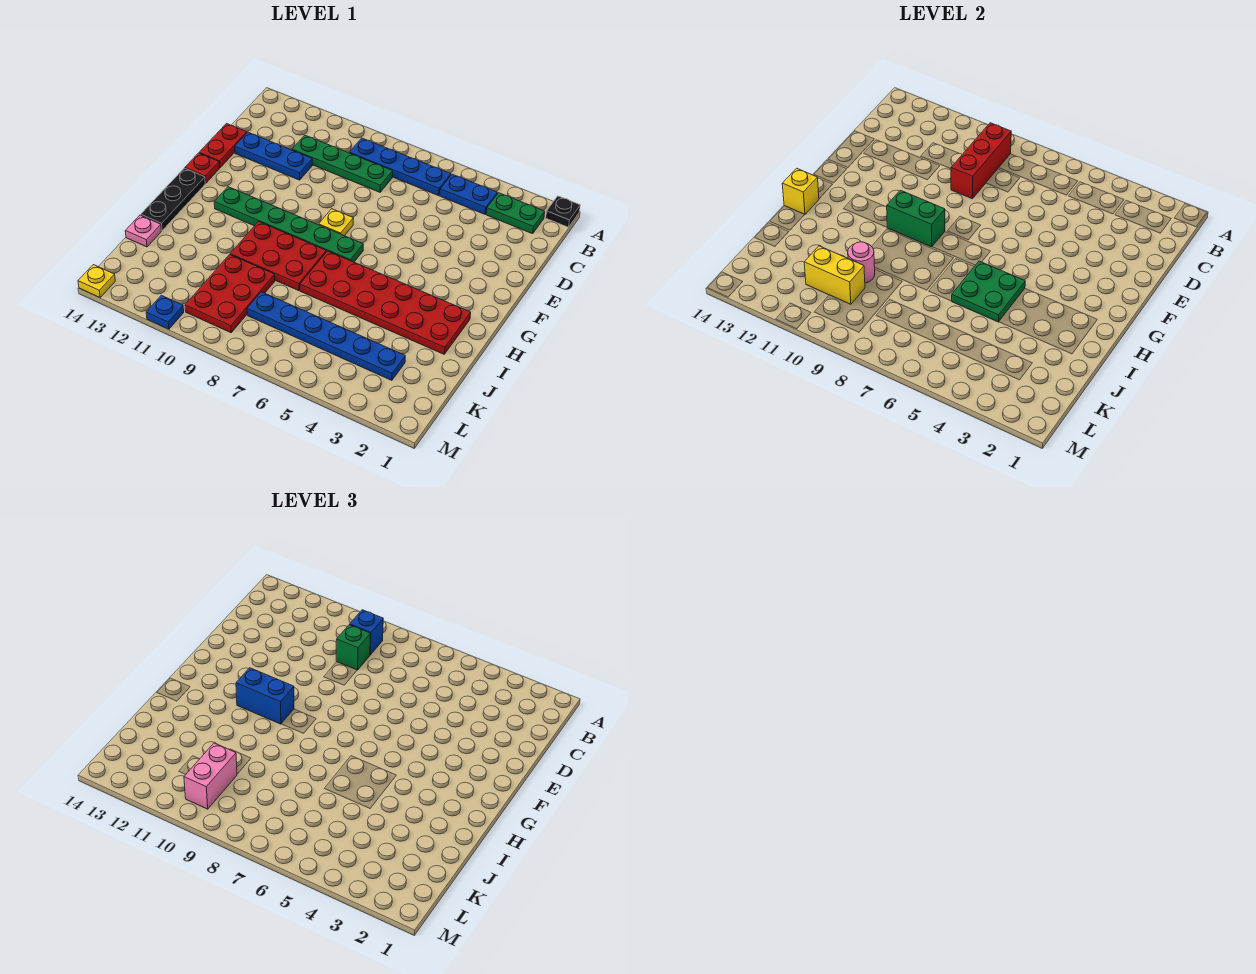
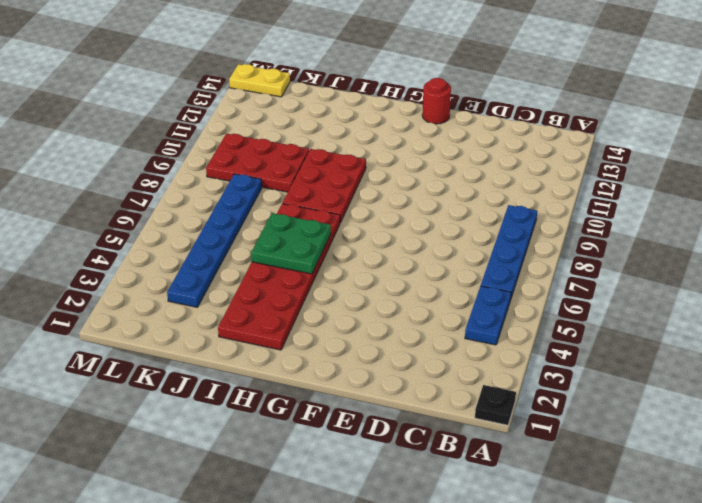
red 1x1 round brick [422,78,451,124] -> red 1x1 plate [185,153,219,183]
yellow 1x2 plate [229,64,290,97] -> yellow 1x1 plate [78,265,115,297]
none -> green 1x2 plate [486,193,545,234]
none -> green 1x4 plate [292,135,393,192]
none -> blue 1x3 plate [235,132,312,180]

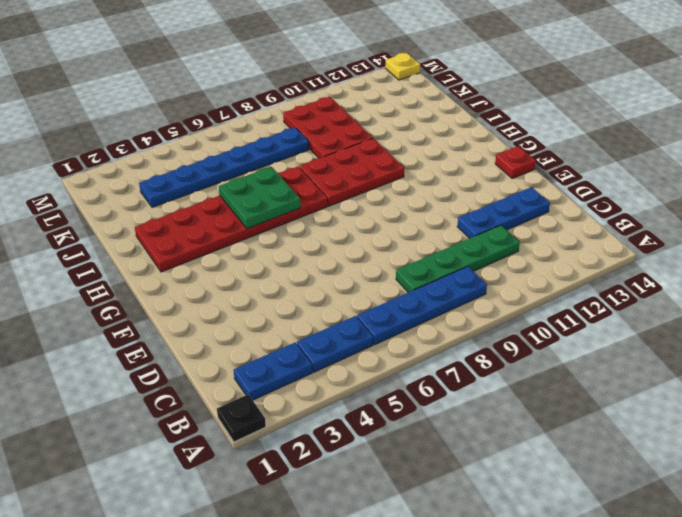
blue 1x2 plate [234,343,312,400] -> green 1x2 plate [486,193,545,234]
none -> red 1x2 plate [199,124,247,168]
none -> yellow 1x1 plate [319,209,354,236]
none -> green 1x6 plate [214,187,363,262]

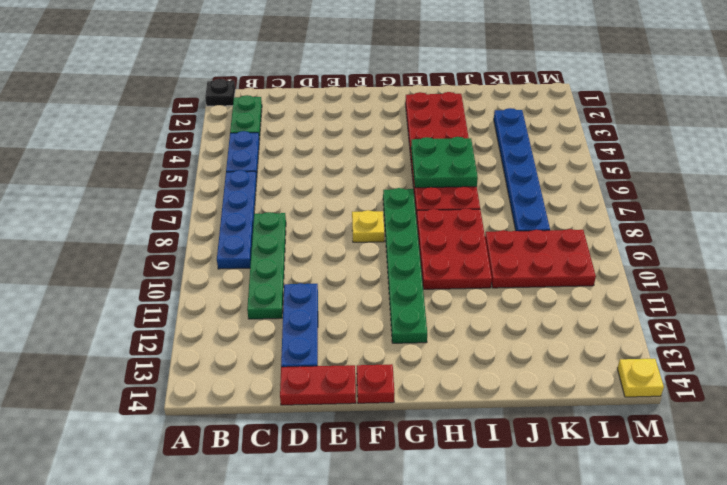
none -> black 1x3 plate [141,168,205,231]
none -> pink 1x1 plate [125,215,161,247]
none -> blue 1x1 plate [146,295,184,329]

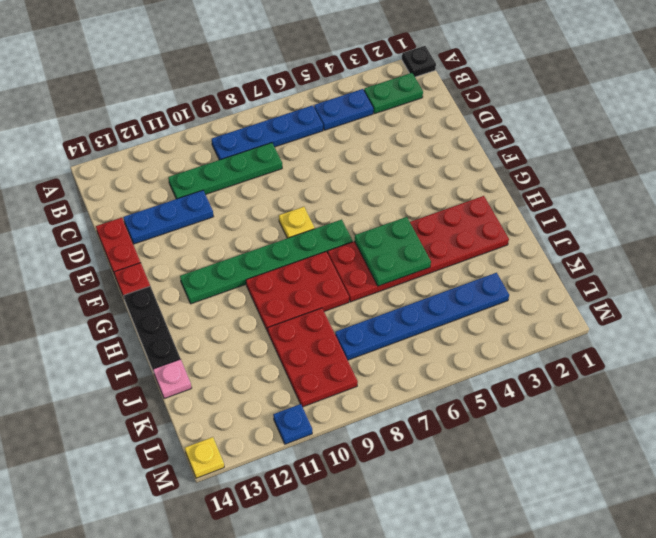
none -> red 1x3 brick [951,123,1011,199]
none -> green 1x2 brick [887,190,945,247]
none -> yellow 1x1 brick [782,168,819,215]

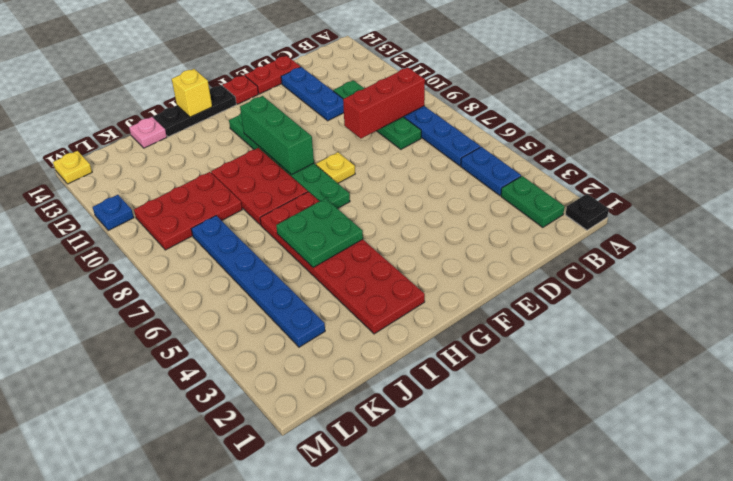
green 1x3 brick [240,96,314,175] -> green 1x2 brick [887,190,945,247]
none -> pink 1x1 round brick [848,242,875,283]
none -> yellow 1x2 brick [804,246,865,304]
none -> blue 1x1 brick [350,610,383,655]

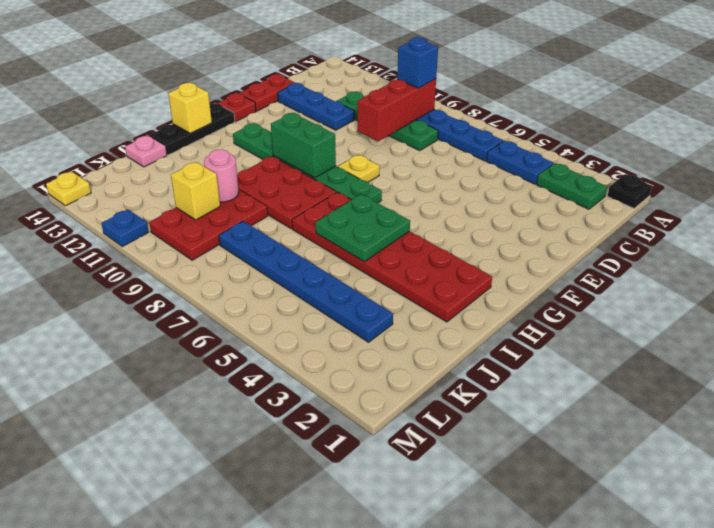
yellow 1x1 brick [171,162,220,220] -> yellow 1x2 brick [804,246,865,304]
none -> green 1x1 brick [336,625,370,670]
none -> blue 1x2 brick [236,668,294,724]
none -> pink 1x2 brick [184,743,237,809]

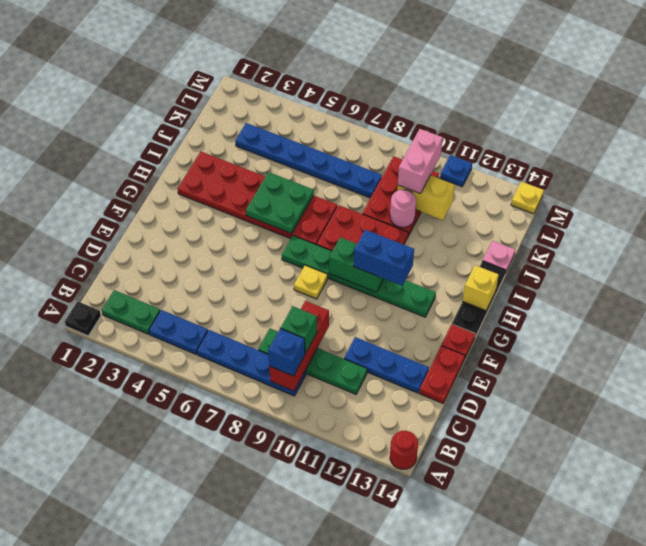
red 1x1 round brick [390,431,418,469] -> none

